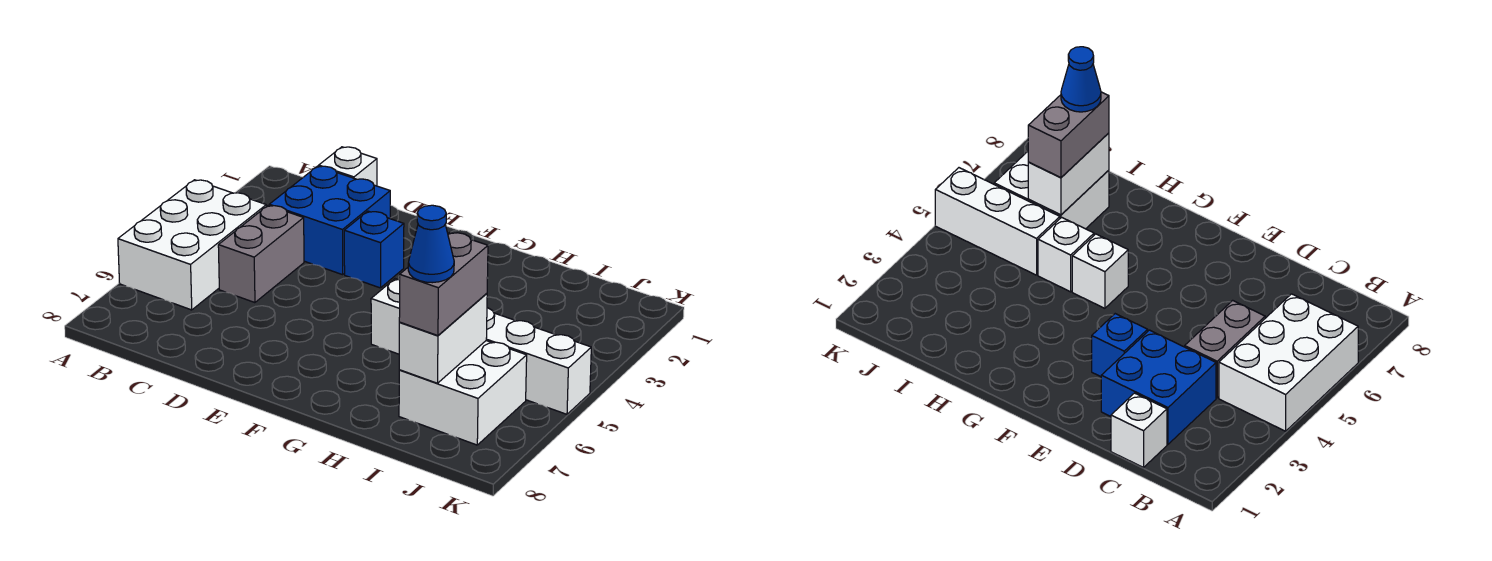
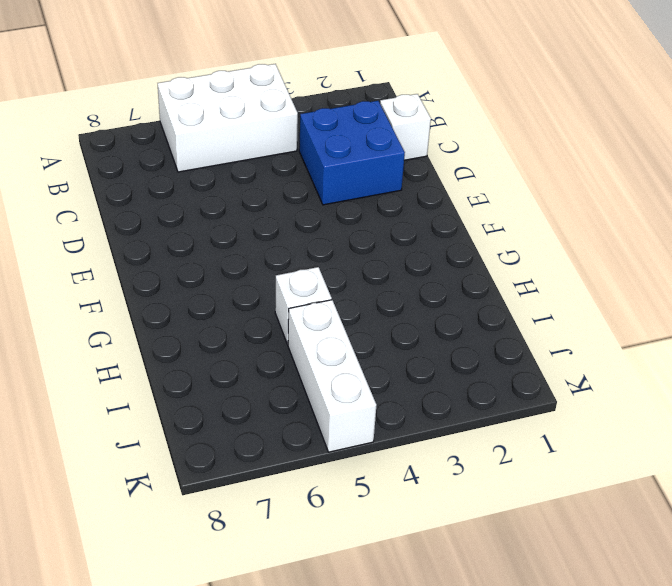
none -> grey 1x2 brick [218,205,304,303]
none -> blue 1x1 brick [344,211,404,288]
none -> white 1x1 brick [371,279,400,354]

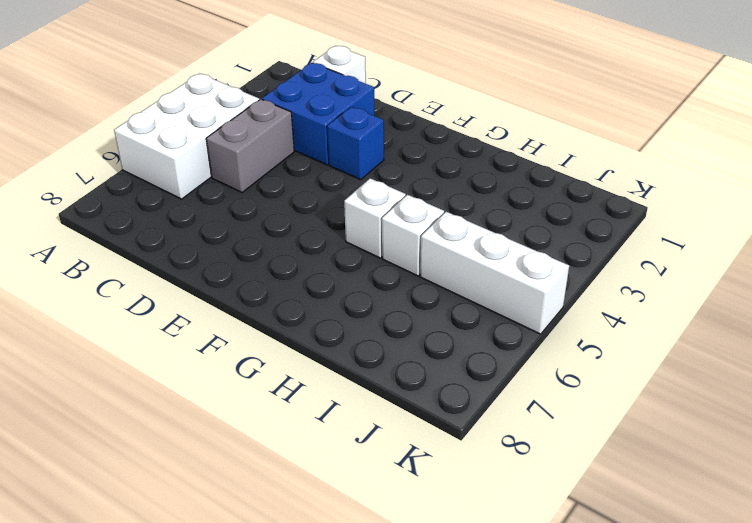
none -> white 2x2 brick [399,341,527,445]
none -> white 1x2 brick [399,293,487,383]
none -> grey 1x2 brick [399,232,488,336]

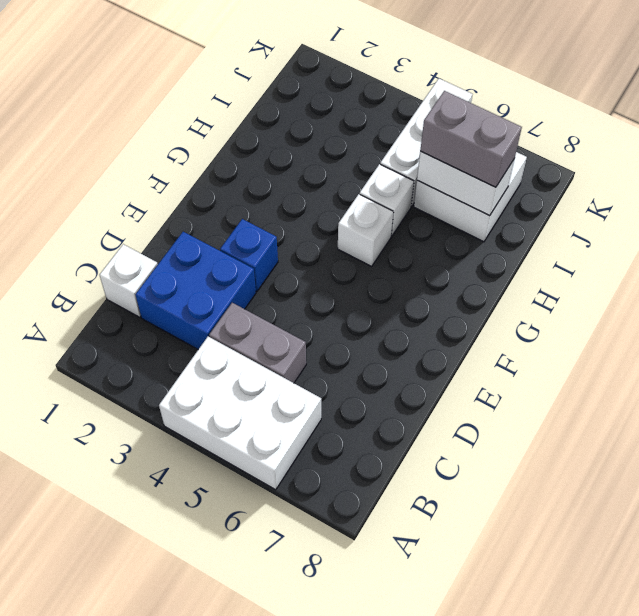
none -> blue 1x1 cone [408,205,454,283]

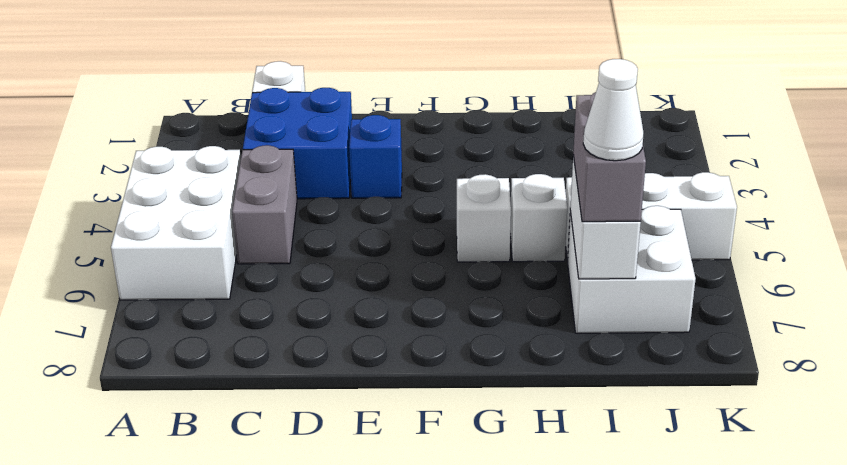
white 1x1 cone [583,59,644,161] -> blue 1x1 cone [408,205,454,283]

